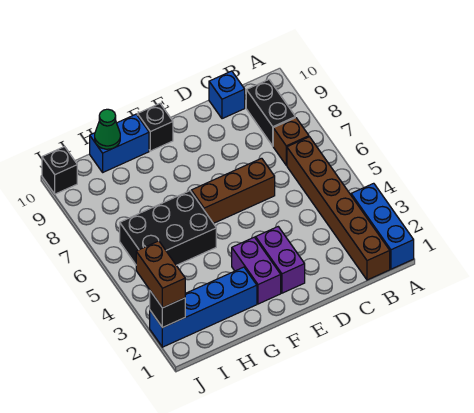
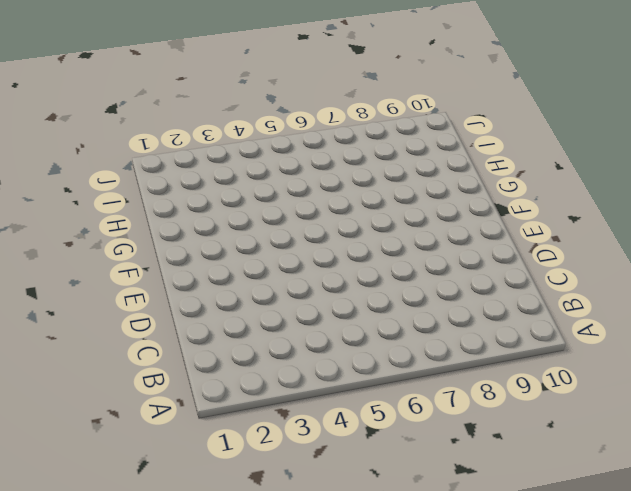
none -> blue 1x3 brick [351,183,414,269]
none -> brown 1x6 brick [287,137,390,280]
none -> brown 1x1 brick [273,118,309,165]

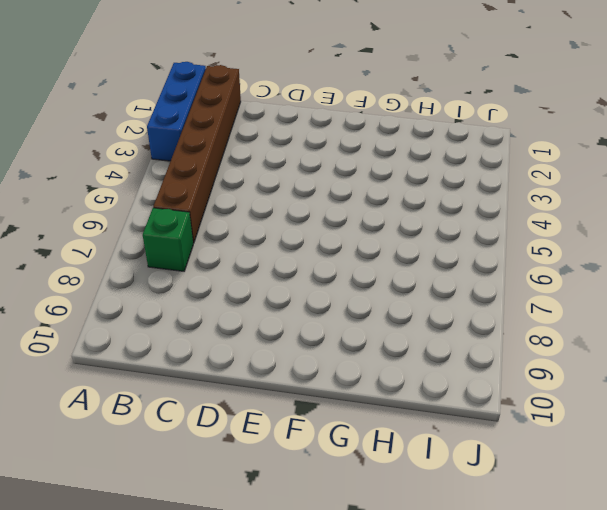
green 1x1 brick [143,208,193,271] -> brown 1x1 brick [273,118,309,165]
none -> black 1x2 brick [246,80,295,146]
none -> blue 1x1 brick [209,71,245,119]
none -> brown 1x3 brick [191,158,275,223]

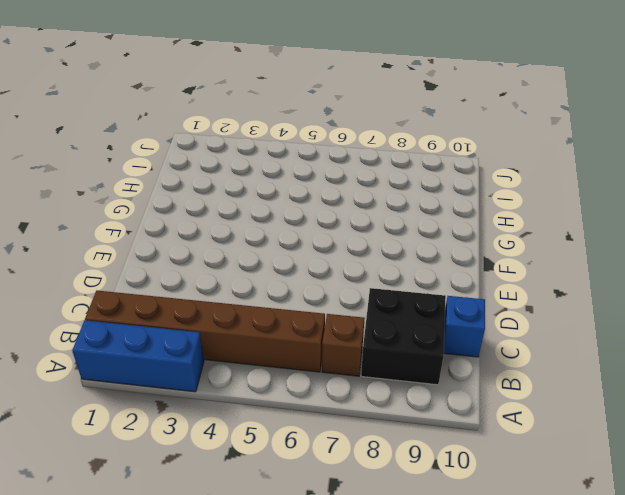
black 2x2 brick [361,288,446,385] -> black 1x2 brick [246,80,295,146]
none -> brown 1x3 brick [191,158,275,223]
none -> purple 1x2 brick [256,227,305,293]
none -> purple 1x2 brick [232,237,281,304]

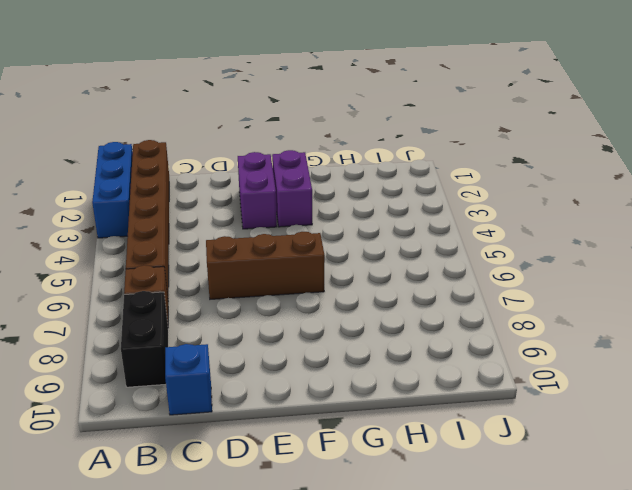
none -> black 1x1 brick [137,104,173,151]
none -> blue 1x4 brick [150,267,257,347]
none -> black 2x3 brick [120,191,216,265]

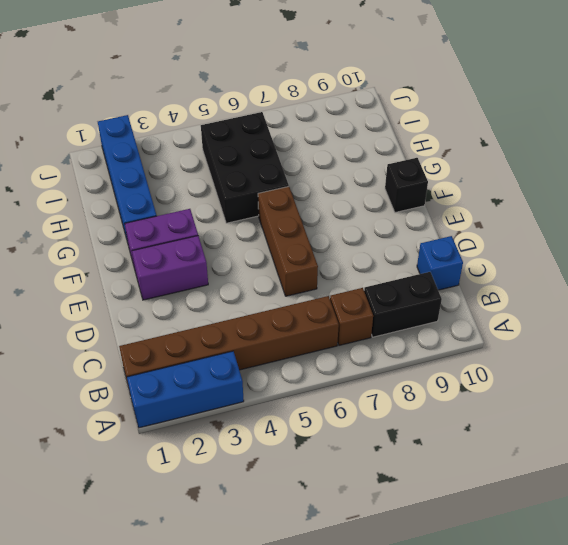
none -> blue 1x2 brick [90,114,149,172]
none -> black 1x1 brick [42,147,77,194]
none -> green 1x1 cone [95,109,120,149]

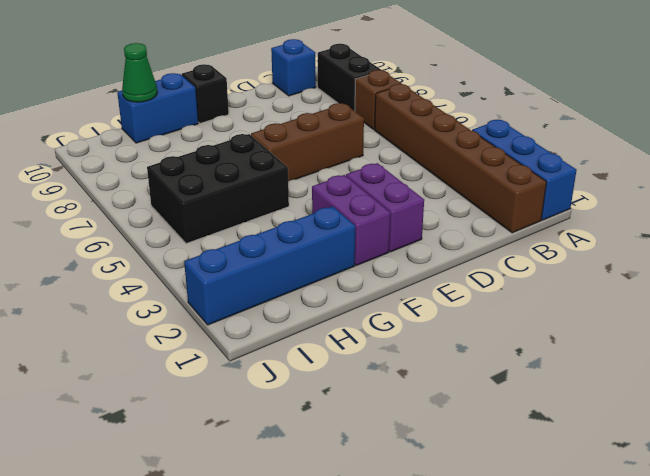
none -> black 1x1 brick [42,147,77,194]
none -> black 1x1 brick [150,291,185,328]
none -> brown 1x2 brick [136,241,185,308]

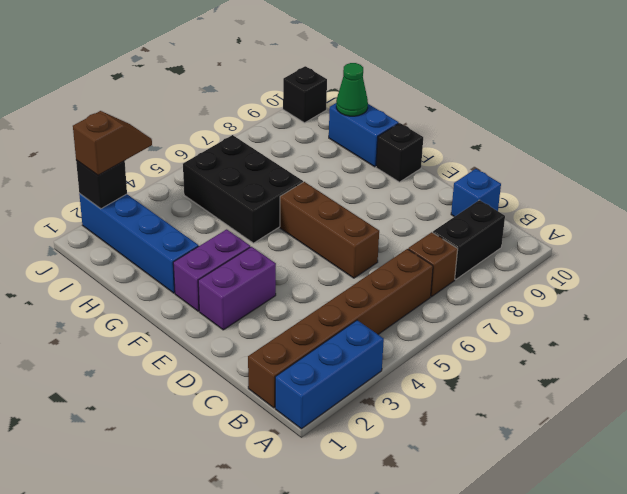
brown 1x2 slope [73,111,152,175] -> brown 1x2 brick [136,241,185,308]

